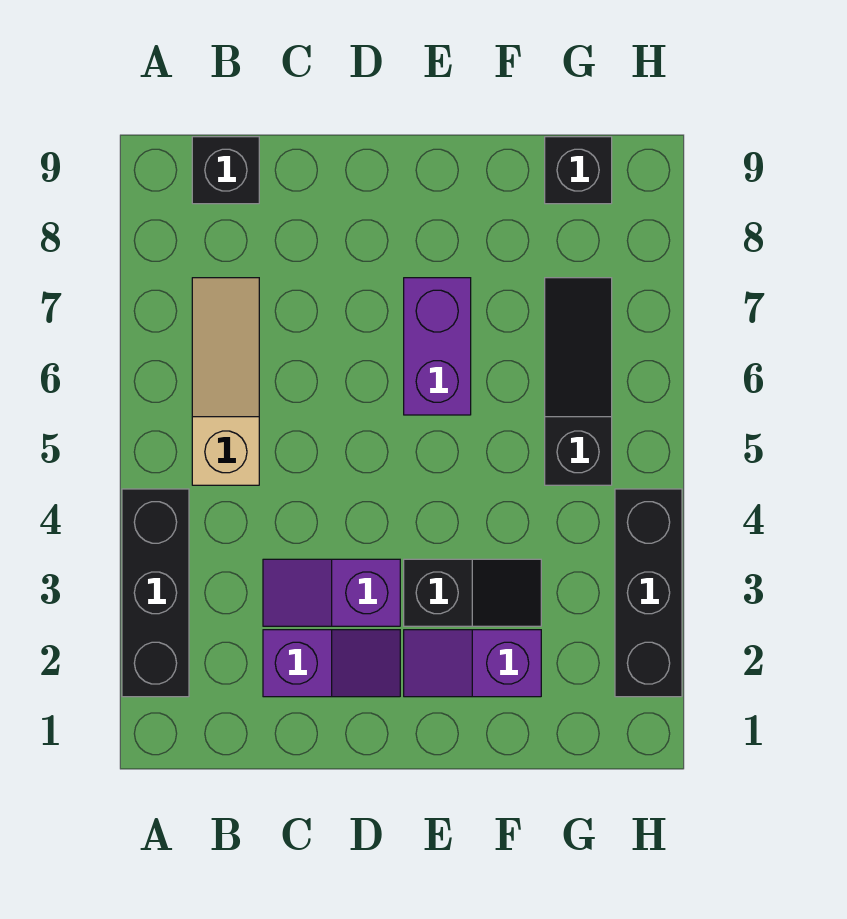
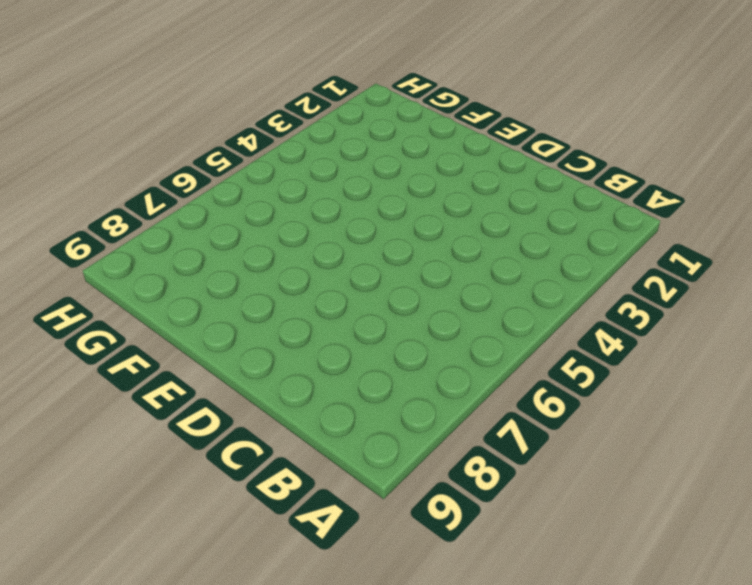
none -> black 1x3 brick [122,489,189,697]
none -> tan 1x3 slope [192,278,259,485]

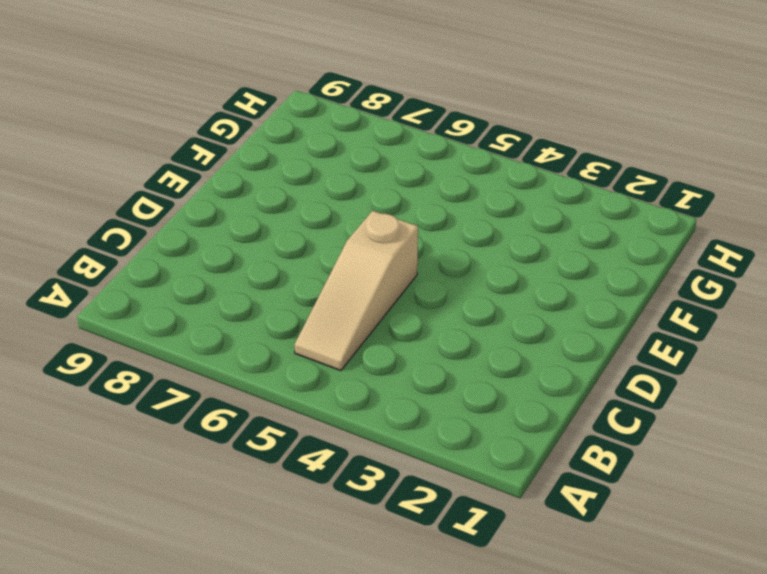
tan 1x3 slope [294,211,418,371] -> tan 1x3 slope turned to [192,278,259,485]
none -> black 1x3 brick [122,489,189,697]
none -> black 1x1 brick [192,137,259,204]

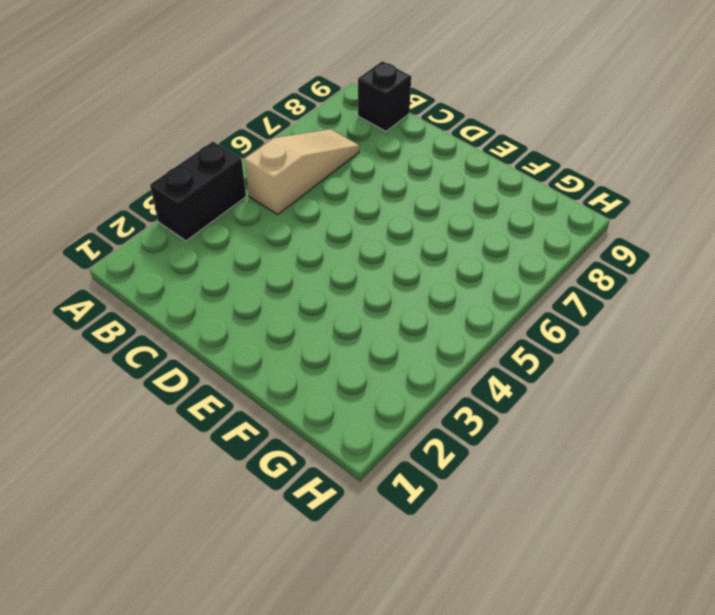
black 1x2 brick [150,142,246,241] -> black 1x3 brick [122,489,189,697]
none -> purple 1x2 slope [263,630,400,697]
none -> purple 1x2 slope [263,559,400,626]

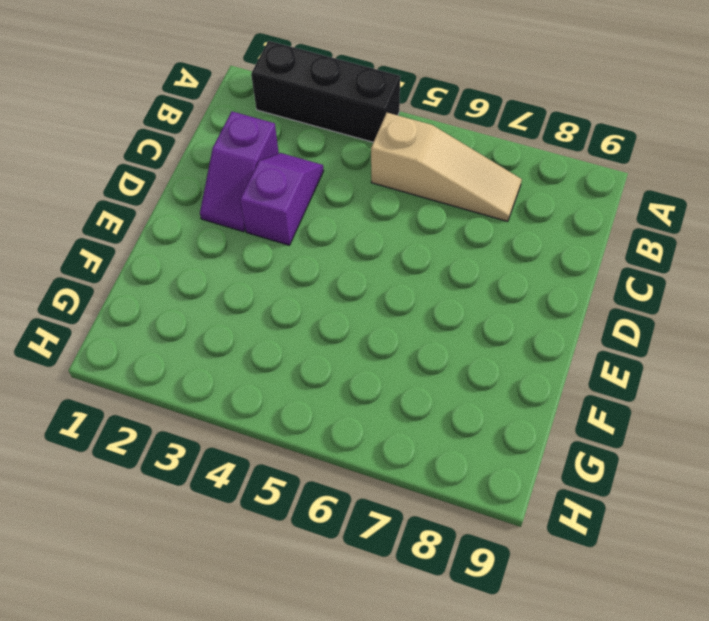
none -> black 1x1 brick [192,137,259,204]
none -> purple 1x2 slope [404,630,541,697]

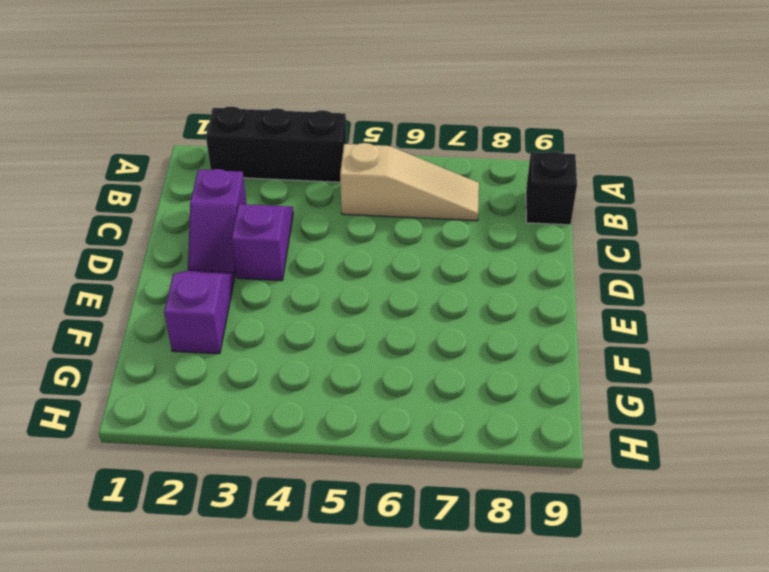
none -> black 1x2 slope [404,559,541,626]
none -> purple 1x2 brick [404,278,471,415]

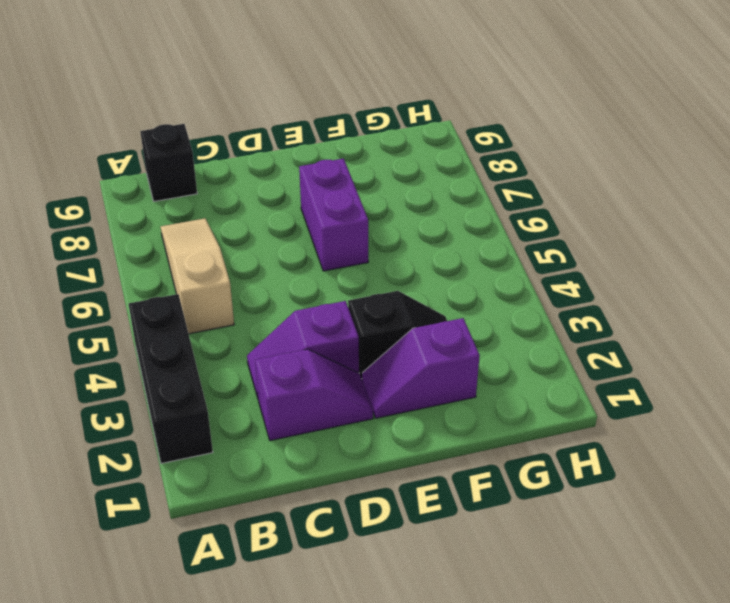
none -> black 1x3 slope [545,278,612,485]
none -> black 1x1 brick [545,137,612,204]

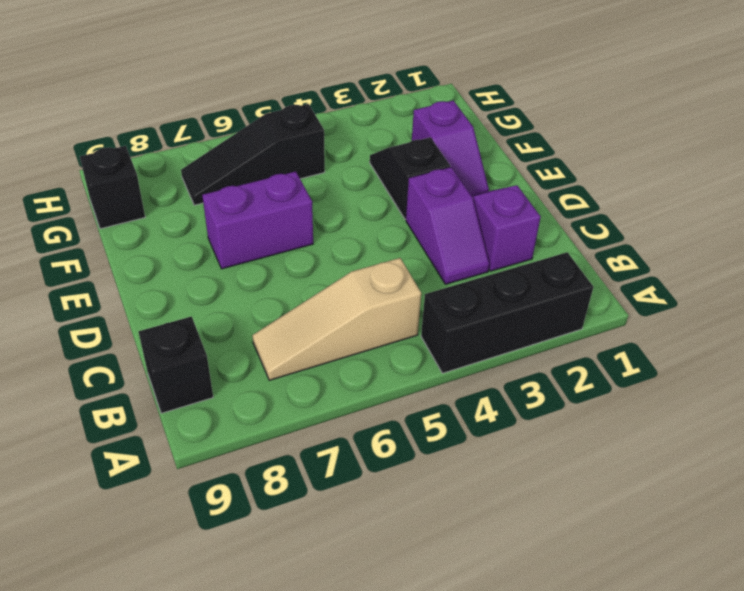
none -> black 1x3 brick [615,489,682,697]

